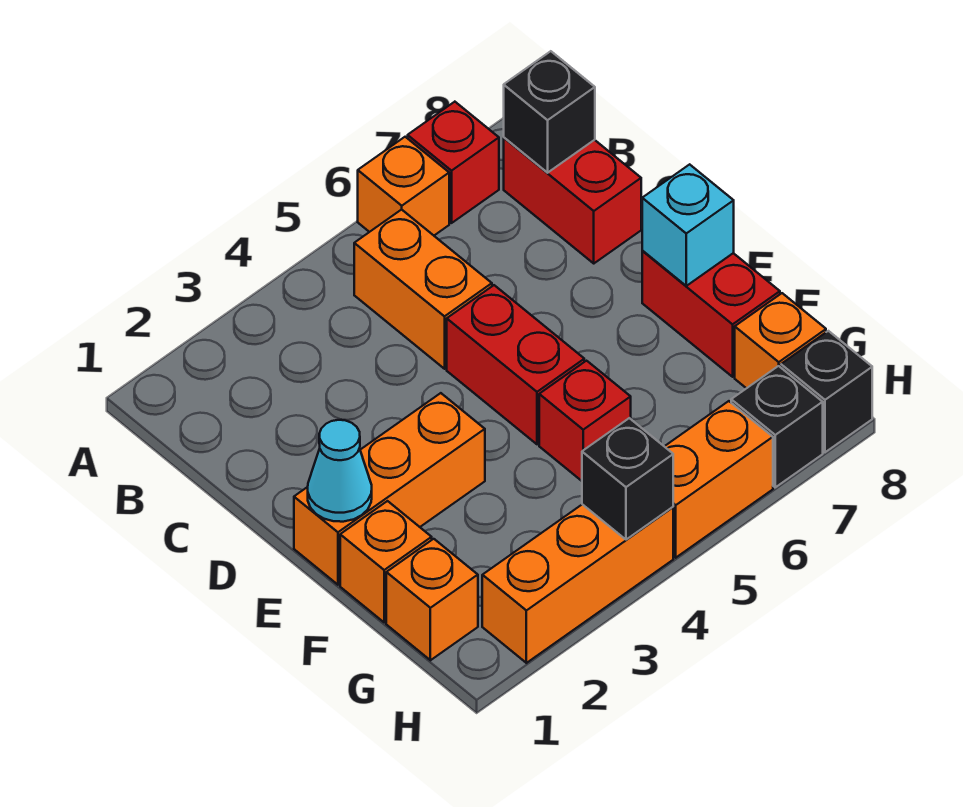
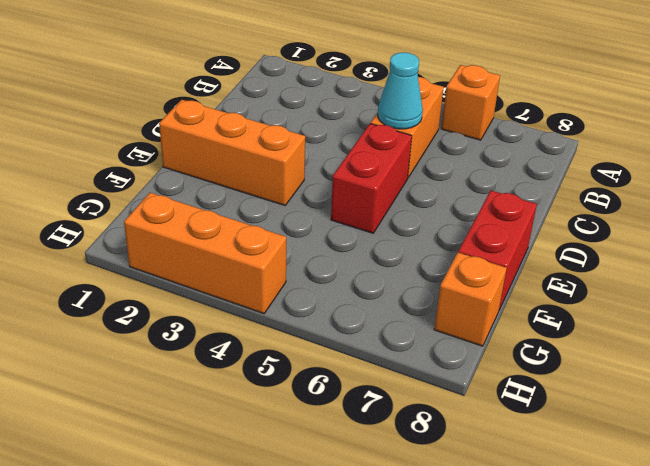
cyan 1x1 cone [378,52,423,129] -> cyan 1x1 cone moved to [308,420,372,522]
none -> red 1x1 brick [408,102,499,223]
none -> red 1x2 brick [504,138,641,263]
none -> orange 1x1 brick [340,501,432,622]

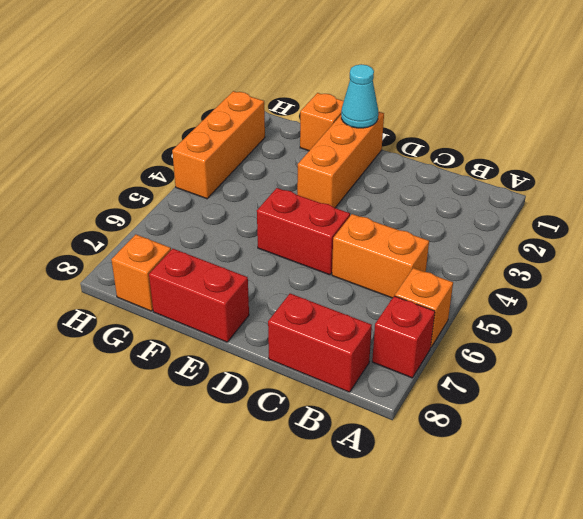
none -> red 1x1 brick [539,361,631,481]
none -> orange 1x1 brick [386,539,478,660]
none -> orange 1x2 brick [664,401,773,558]

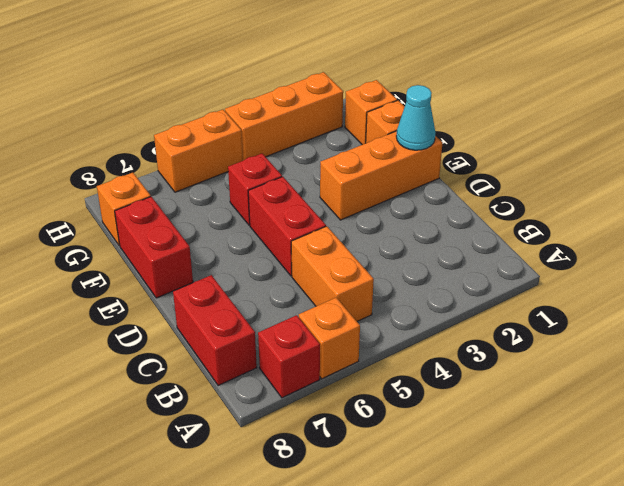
none -> black 1x1 brick [731,366,823,487]
none -> black 1x1 brick [781,331,872,452]
none -> black 1x1 brick [504,51,595,173]

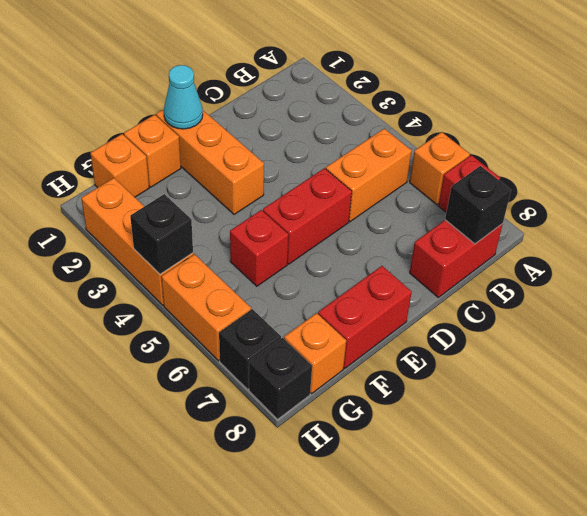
none -> cyan 1x1 brick [642,164,734,286]

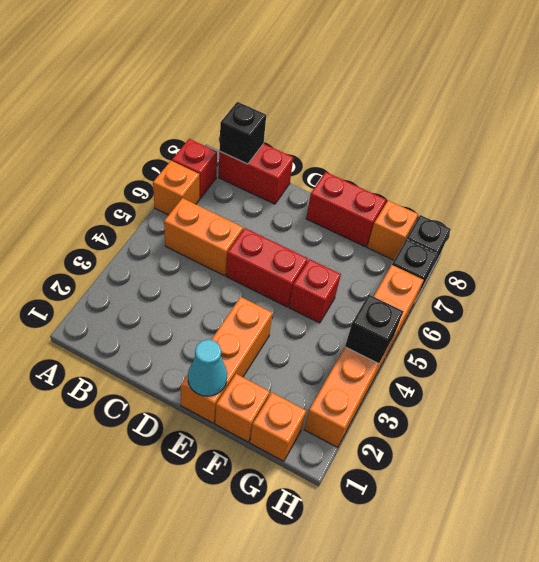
none -> cyan 1x1 brick [642,164,734,286]

